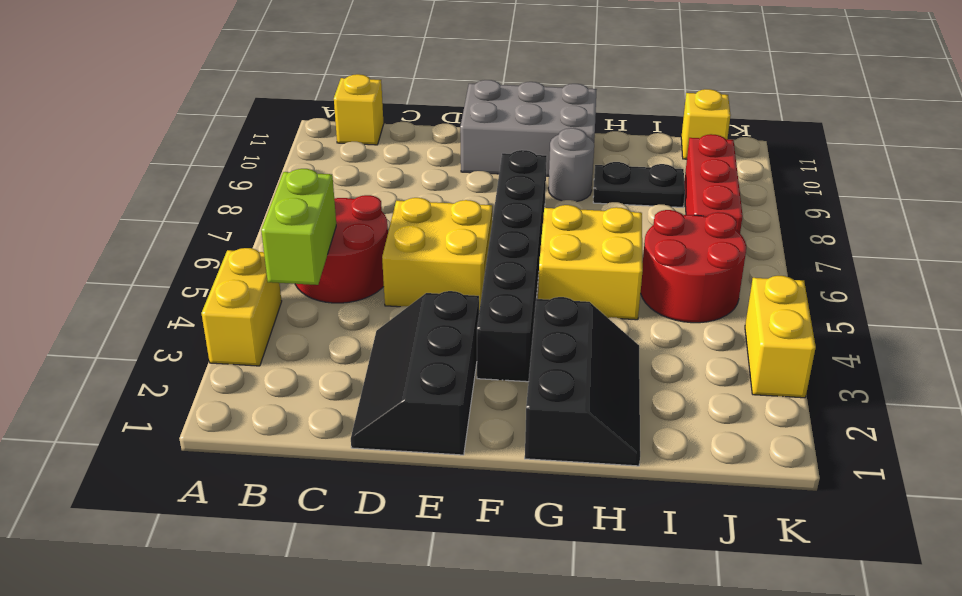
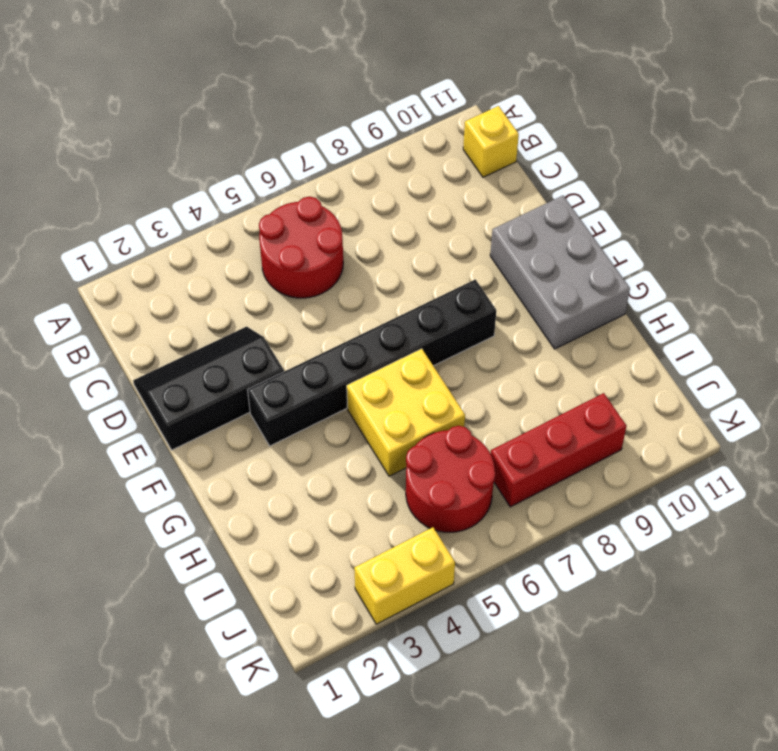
none -> yellow 1x2 brick [201,248,282,366]
none -> yellow 2x2 brick [382,198,492,311]
none -> black 2x3 slope [525,297,640,466]

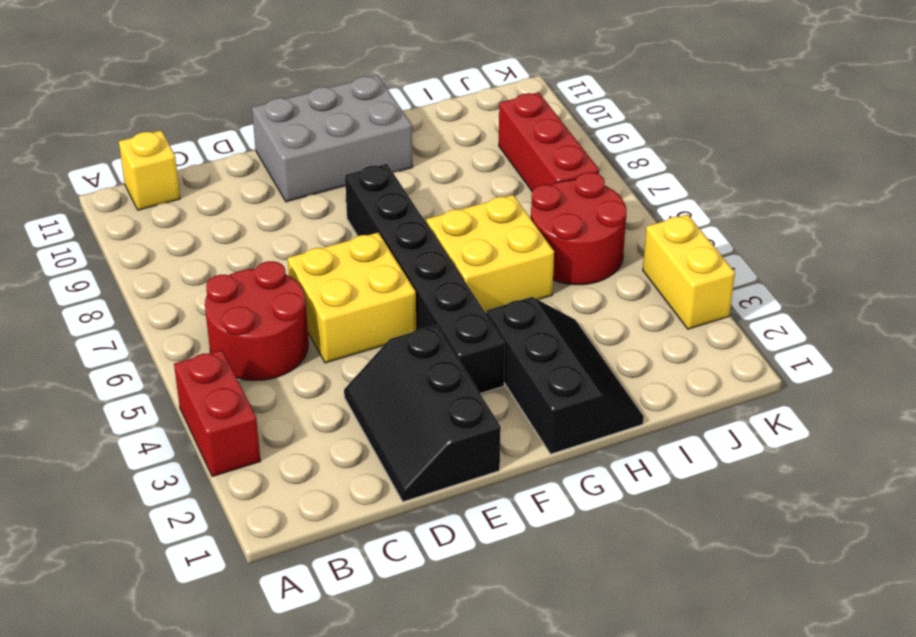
red 1x2 brick [174,350,260,477] -> yellow 1x2 brick [201,248,282,366]
none -> grey 1x1 round brick [548,128,594,202]
none -> black 1x2 plate [593,162,685,207]
none -> yellow 1x1 brick [681,89,731,159]

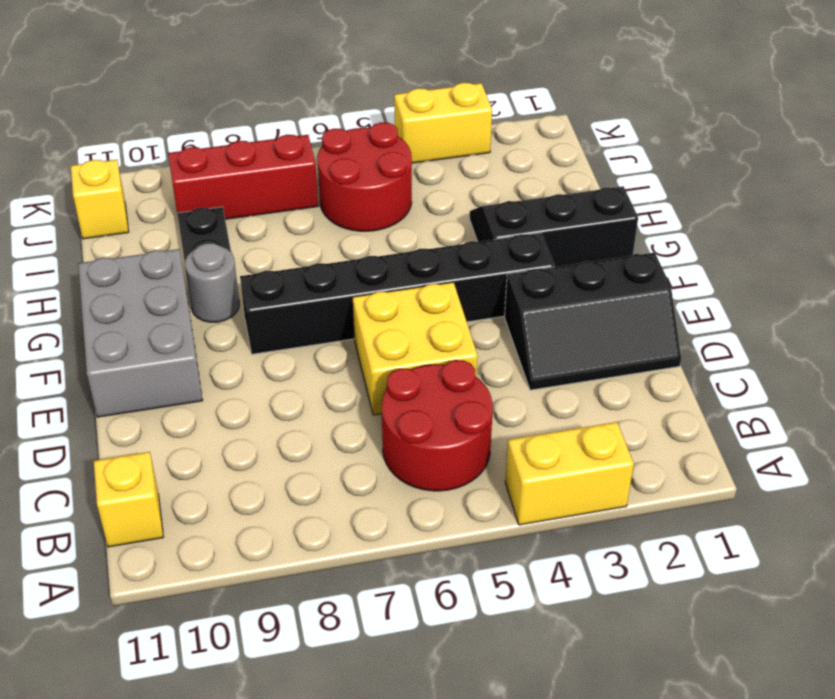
none -> yellow 2x2 brick [538,205,643,320]
none -> lime 1x2 brick [261,169,336,285]

